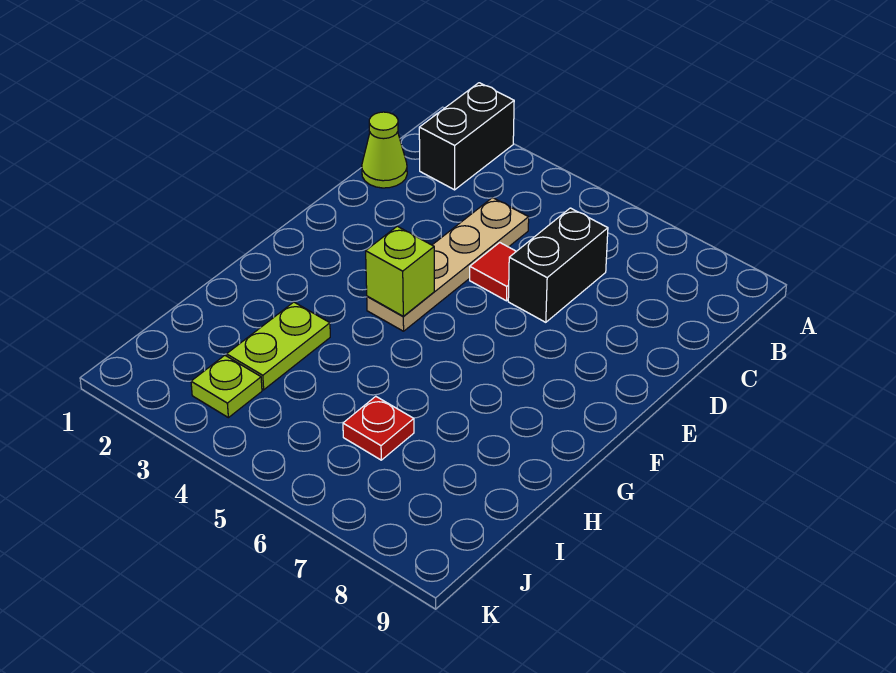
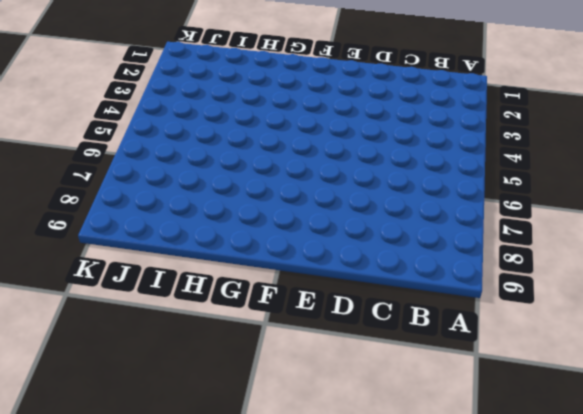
none -> black 1x2 brick [419,83,514,190]
none -> lime 1x1 cone [362,112,407,188]

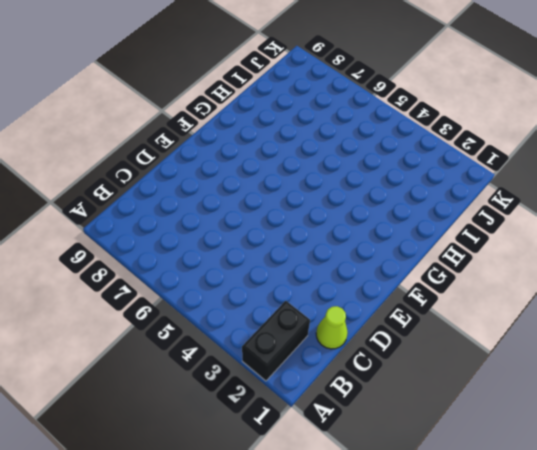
none -> tan 1x4 plate [367,198,529,331]
none -> black 1x2 brick [508,208,608,322]

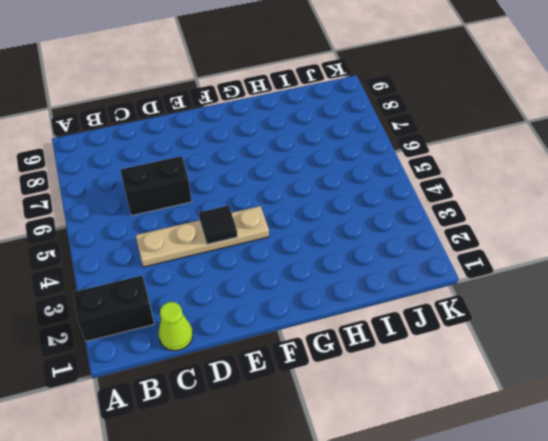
black 1x1 tile [199,205,237,244] -> none
none -> red 1x1 tile [470,243,516,301]
none -> lime 1x2 plate [227,302,330,390]

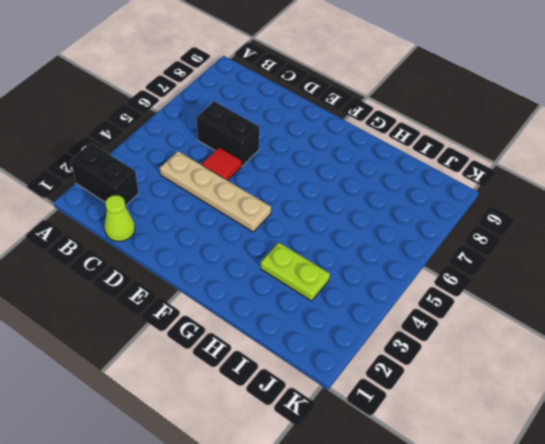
none -> red 1x1 plate [343,396,414,460]
none -> lime 1x1 plate [191,355,262,418]

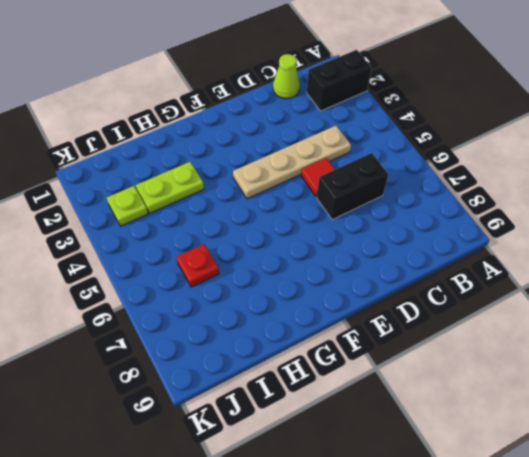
none -> lime 1x1 brick [366,226,434,316]

